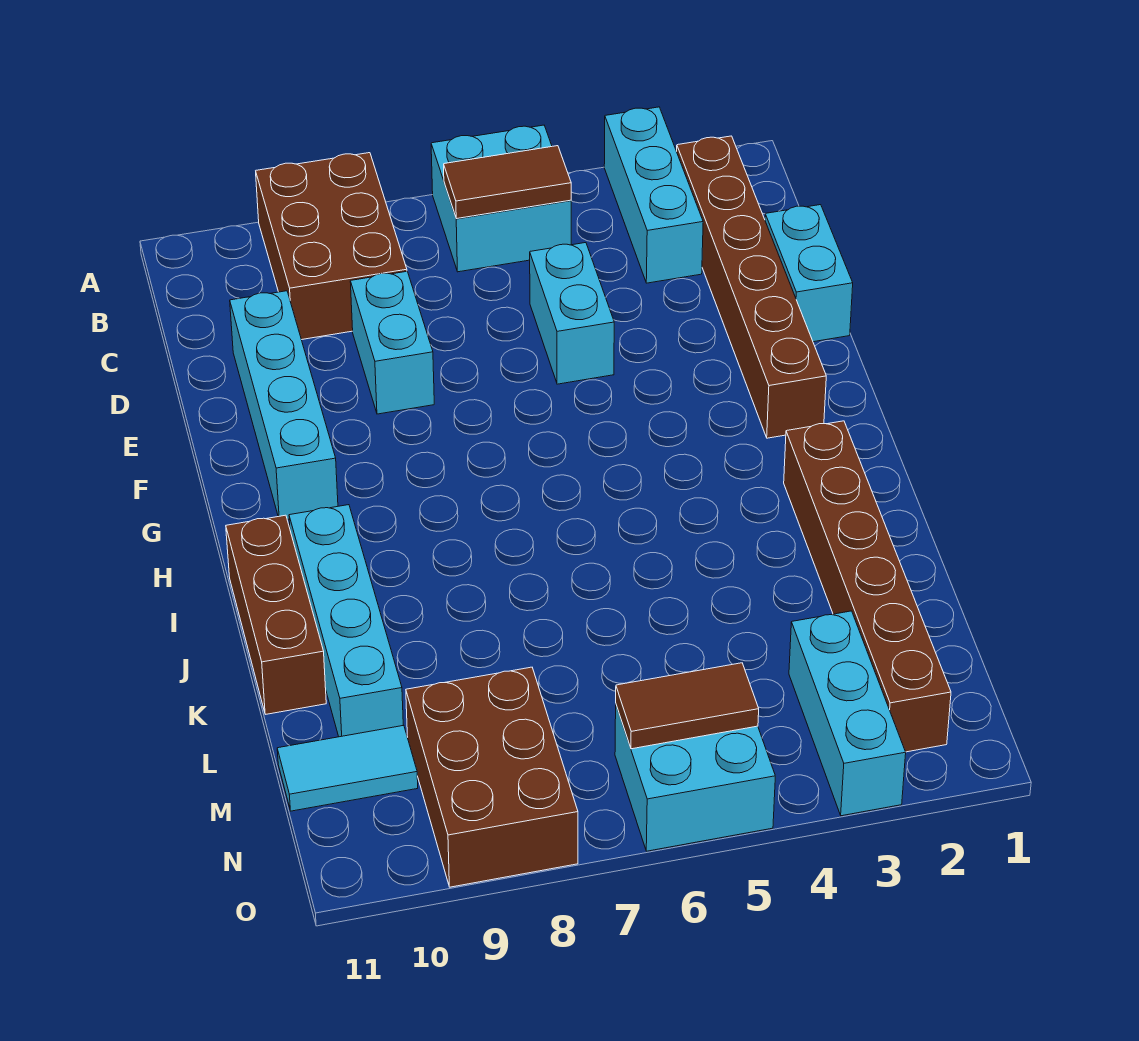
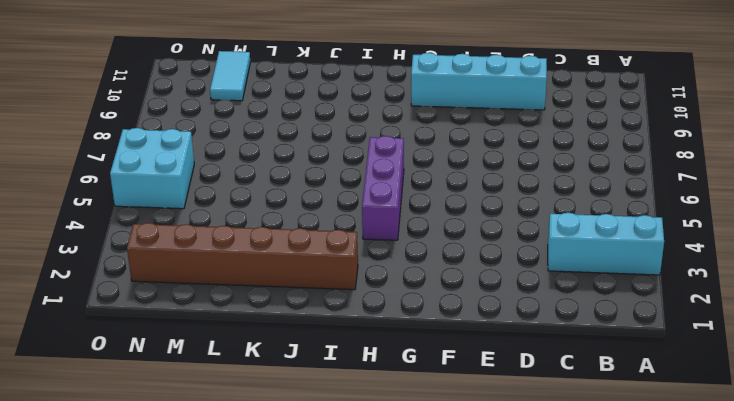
purple 1x3 brick [362,136,404,240] -> none
none -> cyan 2x2 brick [431,125,571,272]
none -> brown 2x3 brick [256,153,407,340]
none -> brown 1x6 brick [677,136,826,438]

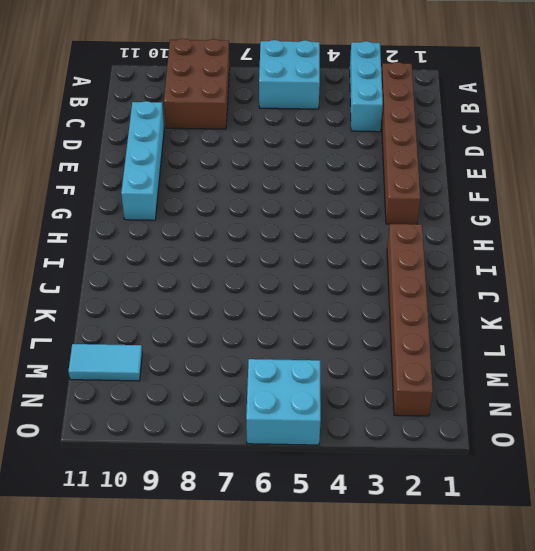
none -> cyan 1x2 brick [765,205,853,342]
none -> cyan 1x2 brick [530,243,614,384]
none -> cyan 1x2 brick [350,271,434,414]

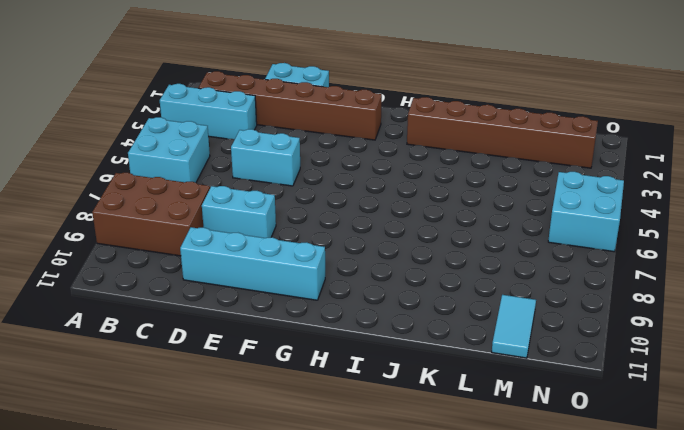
none -> cyan 1x4 brick [289,505,403,737]
none -> brown 1x3 brick [226,515,326,714]
none -> cyan 1x3 brick [789,611,906,816]

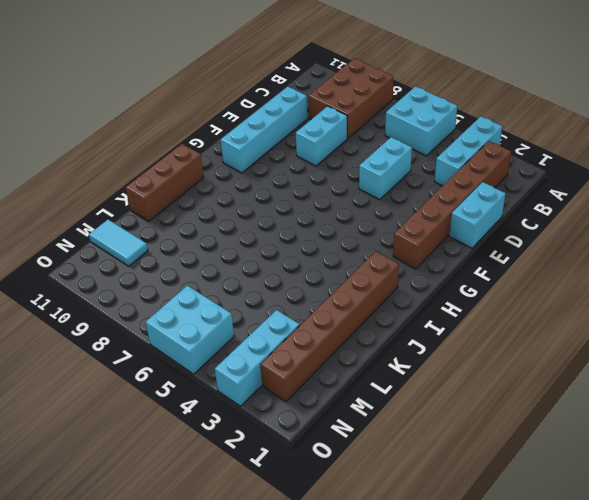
none -> cyan 1x4 brick [289,505,403,737]
none -> brown 2x3 brick [406,667,578,887]
none -> brown 1x2 tile [444,146,571,219]

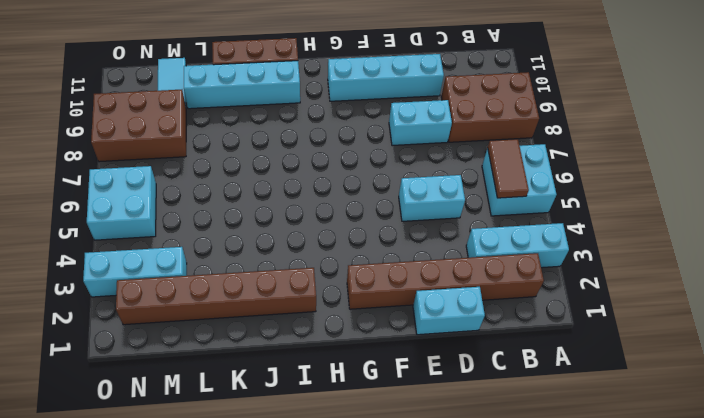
none -> brown 1x2 tile [616,663,759,749]

